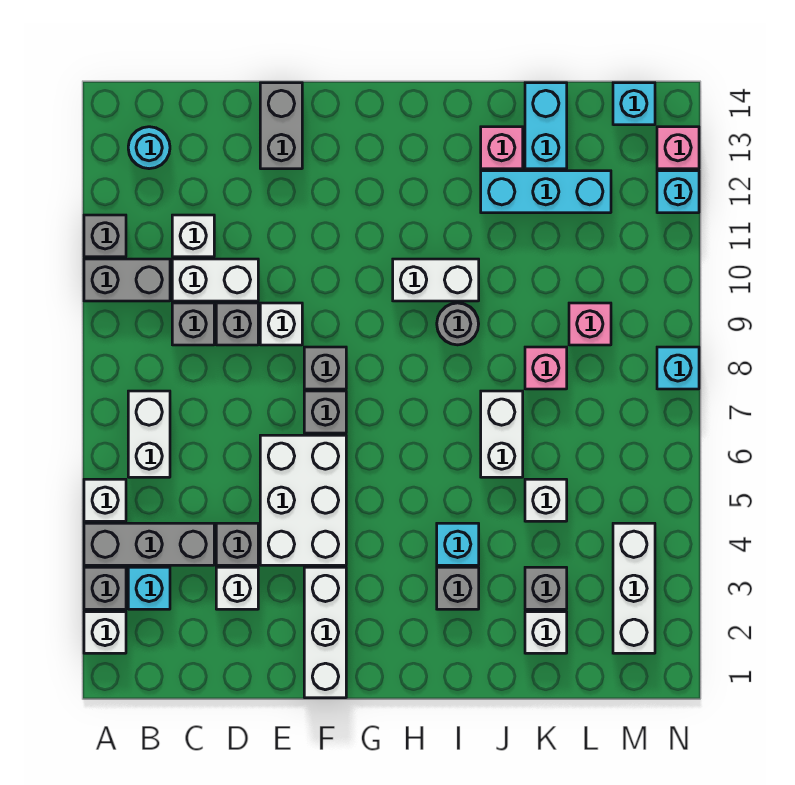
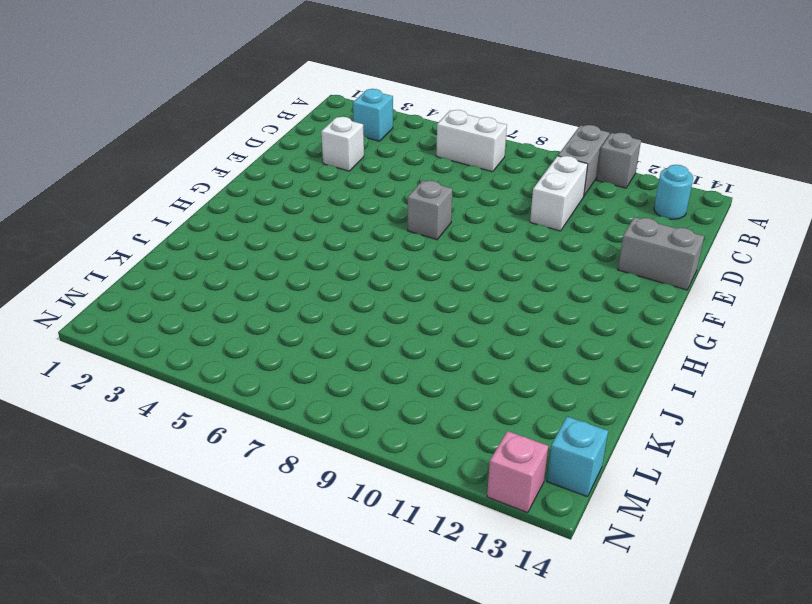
none -> white 1x1 brick [84,612,126,653]
none -> grey 1x1 brick [84,567,126,609]
none -> grey 1x3 brick [84,523,214,565]
none -> white 1x1 brick [84,479,126,521]

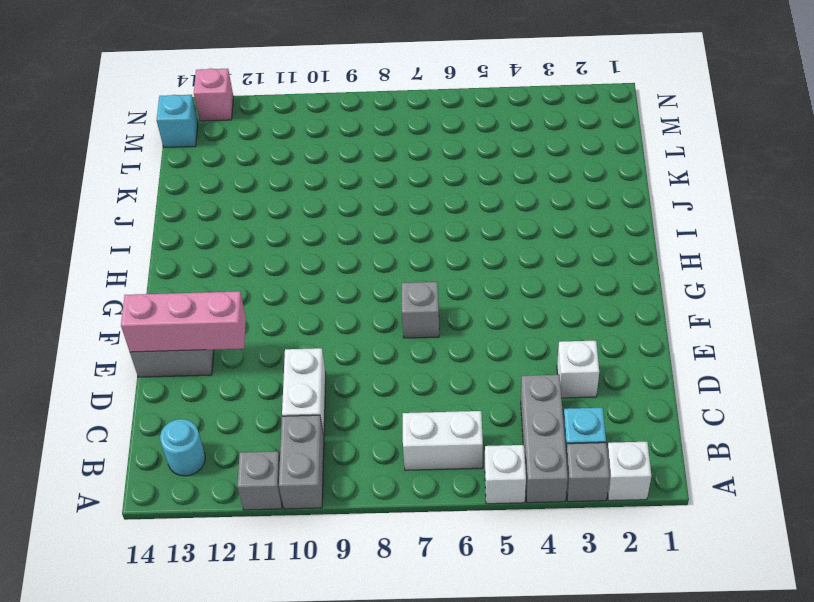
pink 1x3 brick [121,291,246,352] -> none
none -> grey 1x1 brick [172,303,214,345]
none -> white 1x1 brick [172,215,214,257]
none -> grey 1x1 brick [216,523,258,565]
none -> grey 1x1 brick [216,303,258,345]

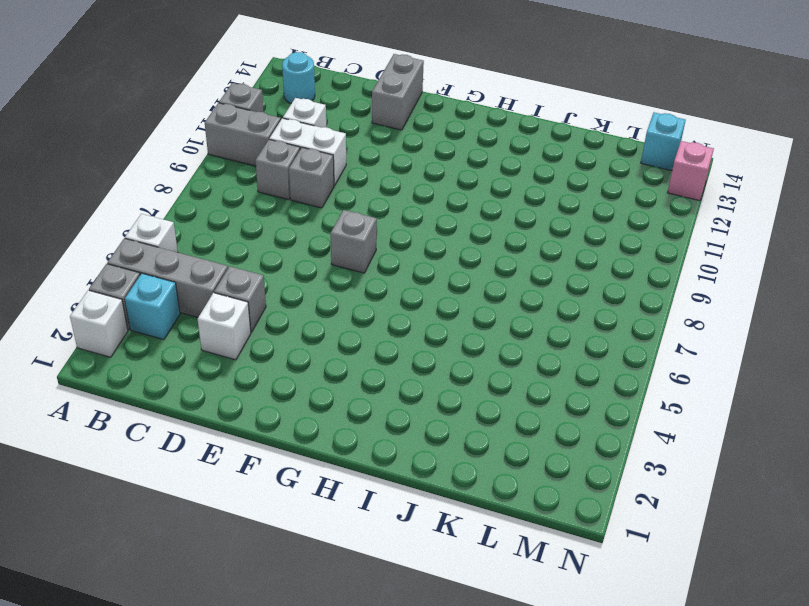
none -> white 1x2 brick [128,391,170,477]
none -> white 2x3 brick [260,435,346,565]
none -> white 1x1 brick [260,303,302,345]
none -> white 1x3 brick [304,567,346,698]

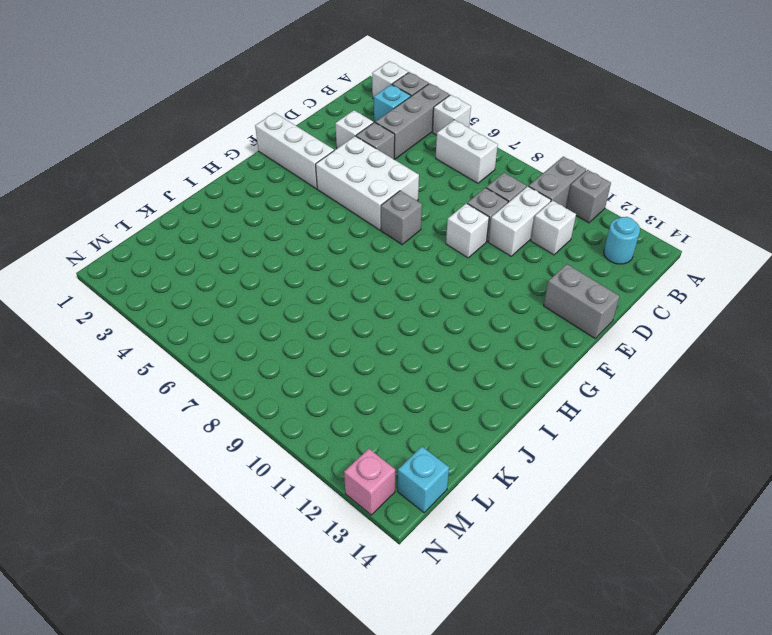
none -> grey 1x1 brick [304,347,346,389]
none -> white 1x2 brick [393,259,479,301]
none -> grey 1x1 brick [437,567,479,609]
none -> cyan 1x1 brick [437,523,479,565]

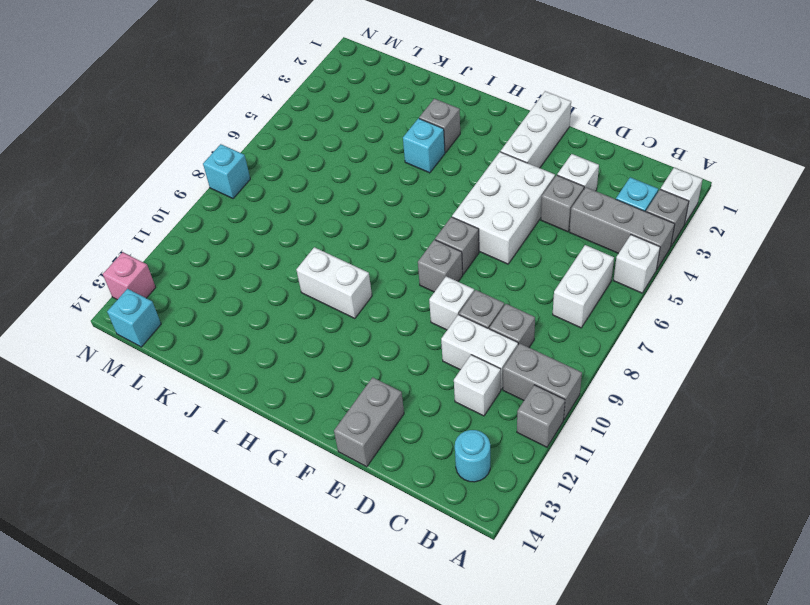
none -> grey 1x1 round brick [437,303,479,345]
none -> white 1x2 brick [481,391,523,477]
none -> cyan 1x3 brick [481,171,611,213]
none -> pink 1x1 brick [481,127,523,169]

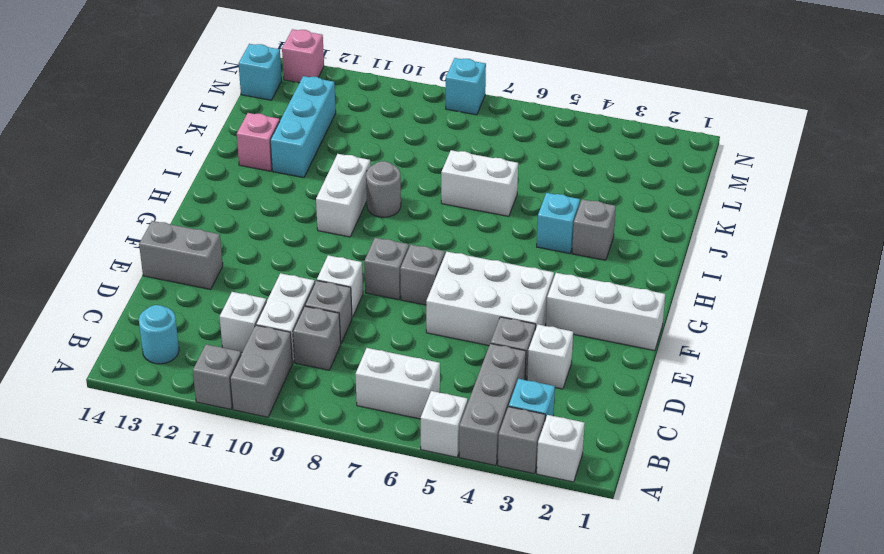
none -> white 1x1 brick [525,612,567,653]
none -> grey 1x1 brick [525,567,567,609]
none -> white 1x1 brick [525,479,567,521]
none -> pink 1x1 brick [525,347,567,389]

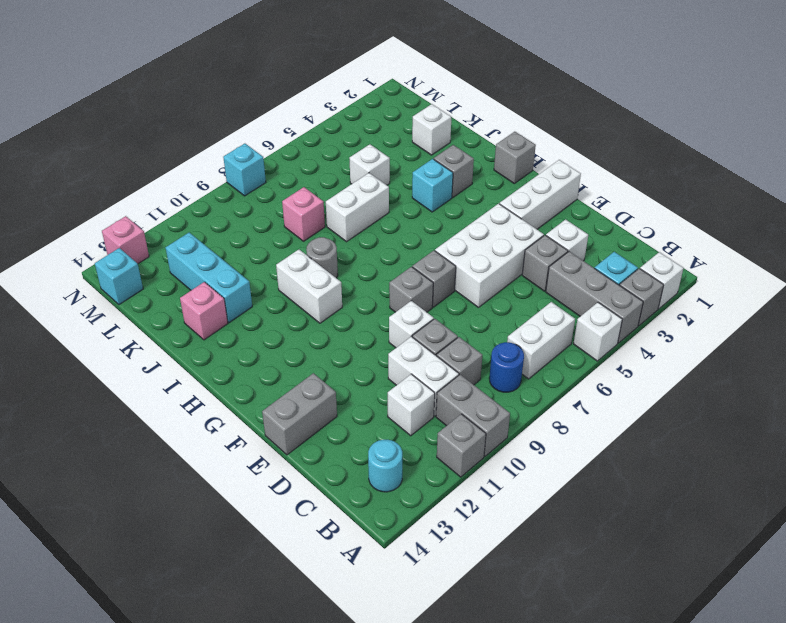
blue 1x1 round brick [489,342,524,392] -> none
grey 1x1 brick [494,132,536,183] -> grey 1x1 brick moved to [525,567,567,609]
none -> cyan 1x2 brick [525,83,567,169]
none -> pink 1x1 brick [569,303,611,345]
none -> white 1x3 brick [613,523,655,653]
none -> cyan 1x1 brick [657,171,699,213]

